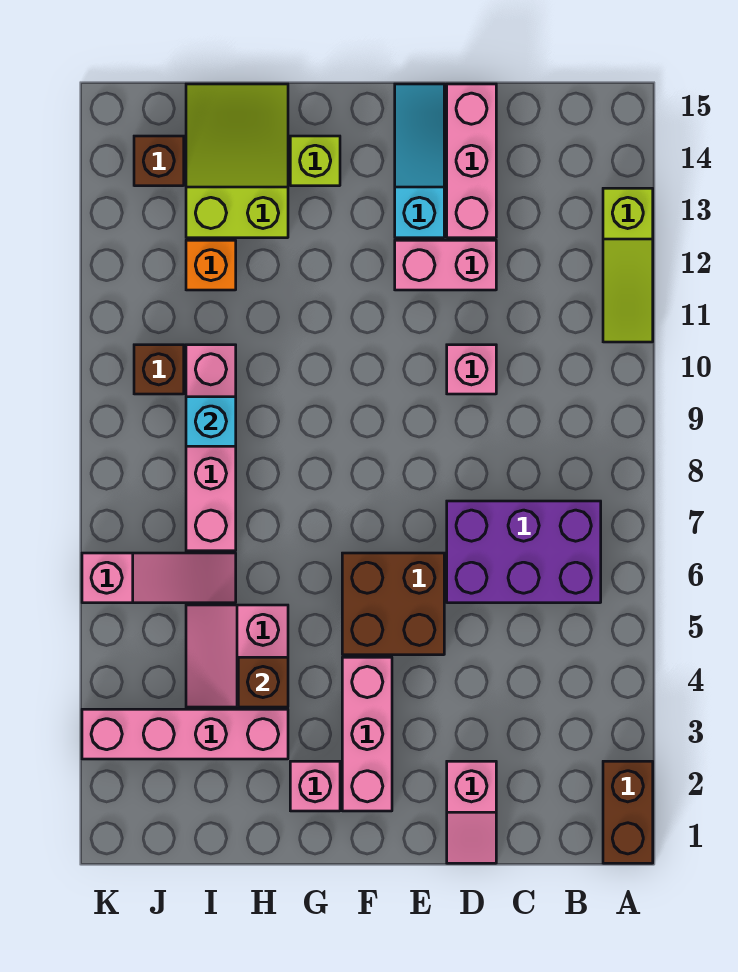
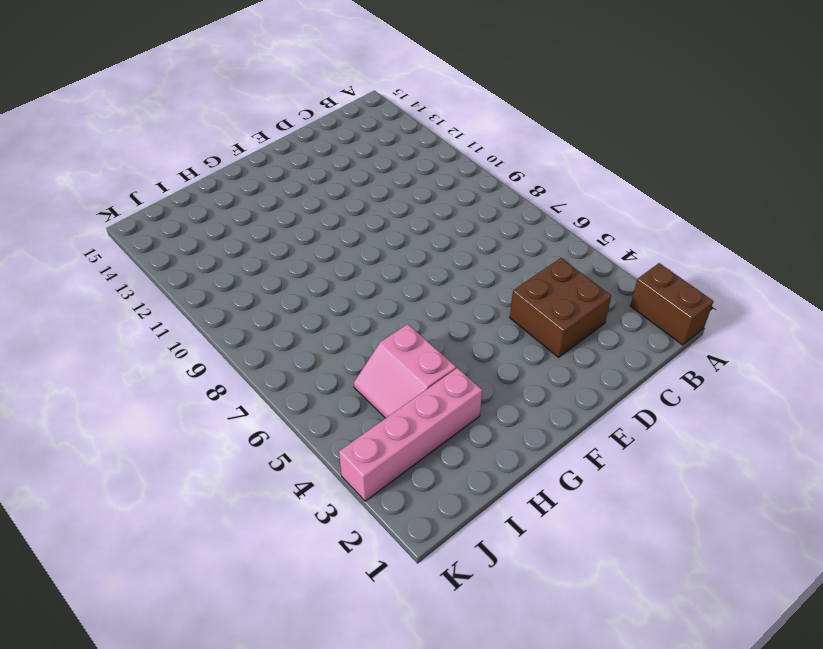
brown 2x2 brick [510,258,611,357] -> brown 2x2 brick moved to [342,553,444,655]
none -> lime 1x3 slope [603,188,653,342]
none -> purple 2x3 brick [447,501,601,603]
none -> pink 1x2 slope [447,761,496,863]

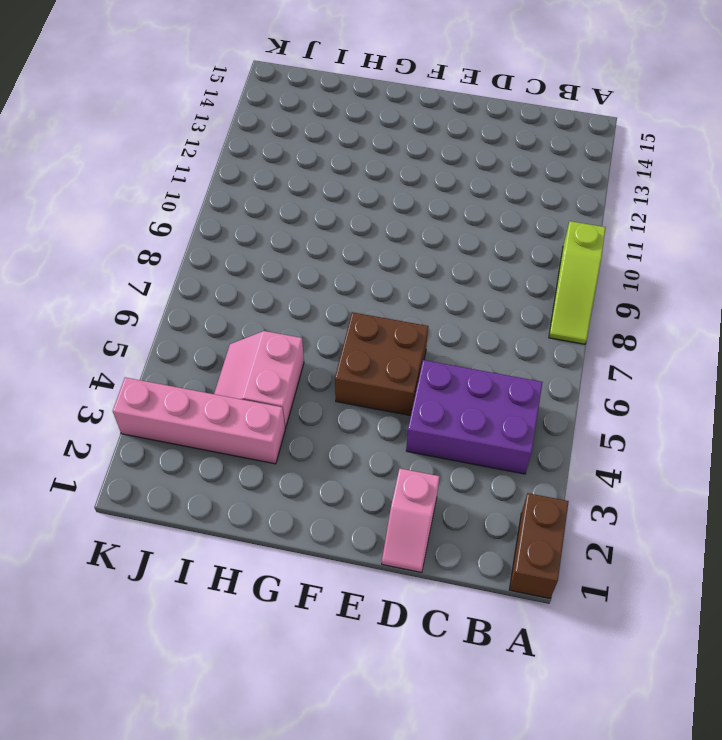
lime 1x3 slope [549,221,606,344] -> lime 1x3 slope moved to [603,188,653,342]
purple 2x3 brick [406,360,543,474] -> purple 2x3 brick moved to [447,501,601,603]
none -> pink 1x1 brick [447,345,496,394]
none -> pink 1x2 brick [395,240,496,290]
none -> pink 1x3 brick [447,84,496,238]

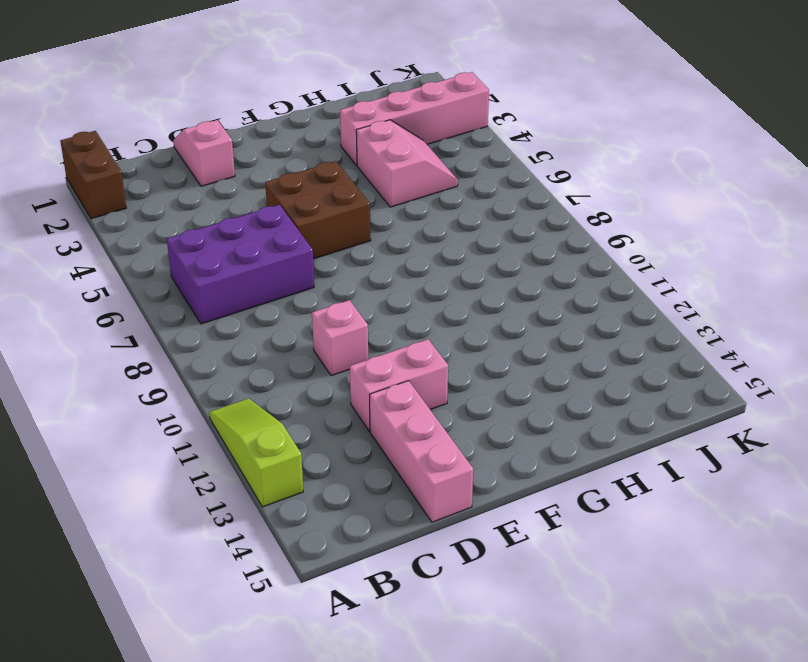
none -> cyan 1x3 slope [395,84,444,238]
none -> pink 1x3 brick [342,657,392,811]
none -> pink 1x1 brick [290,761,340,811]

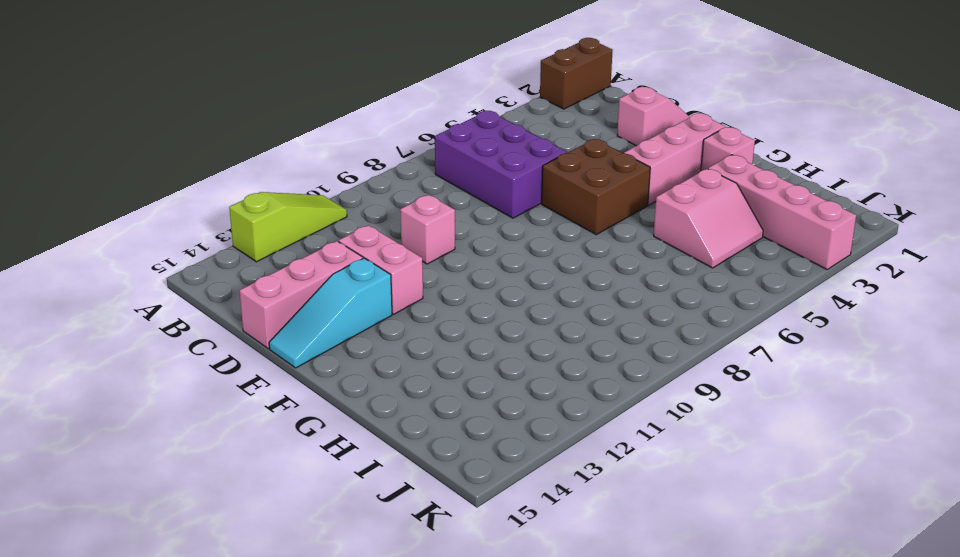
none -> lime 1x1 brick [290,136,340,186]
none -> lime 2x3 slope [186,84,288,238]
none -> pink 1x3 slope [82,553,236,603]

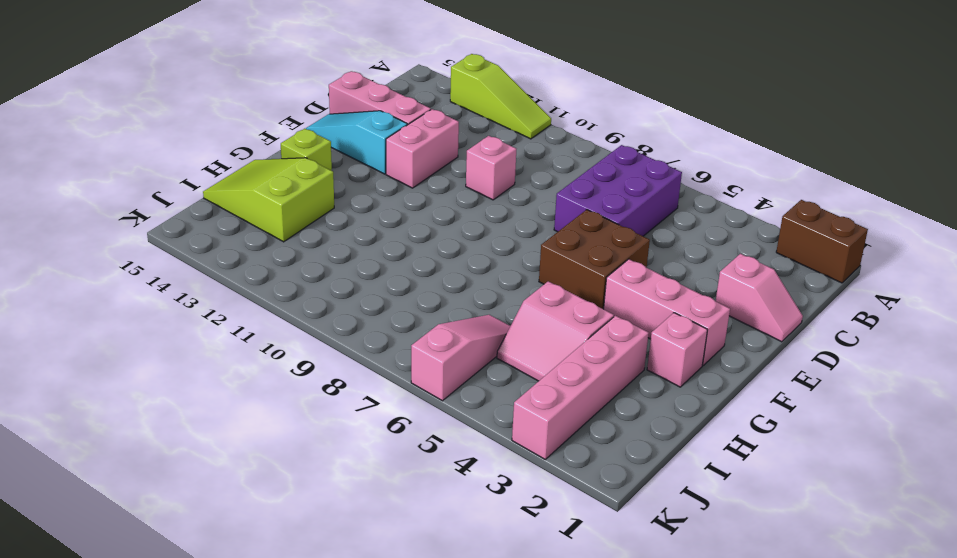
none -> pink 1x4 brick [186,345,236,551]
none -> orange 1x1 brick [186,240,236,290]
none -> brown 1x1 brick [134,345,184,394]

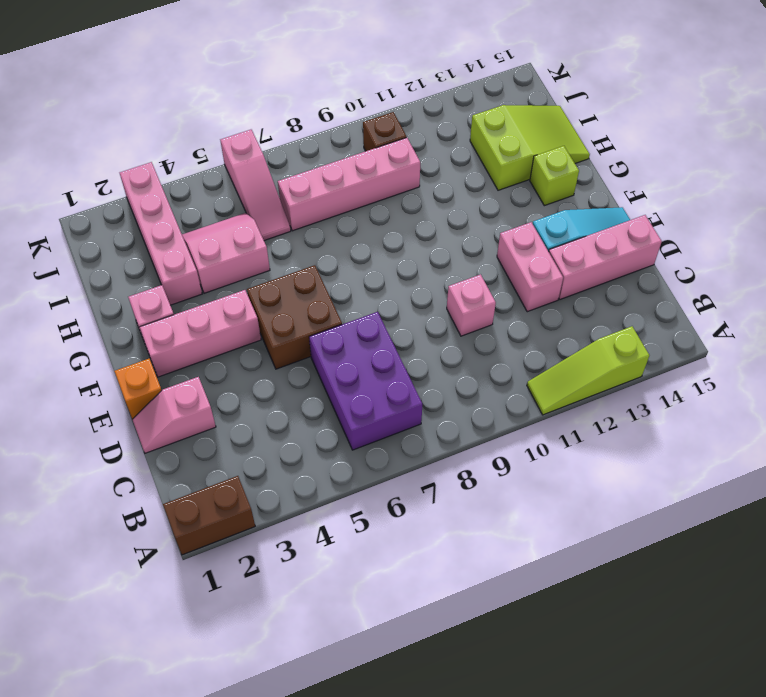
orange 1x1 brick [115,359,162,419] -> orange 1x1 brick moved to [186,240,236,290]
none -> brown 1x1 brick [134,136,184,186]
none -> brown 1x1 brick [238,657,288,707]
none -> cyan 1x1 brick [186,397,236,446]

